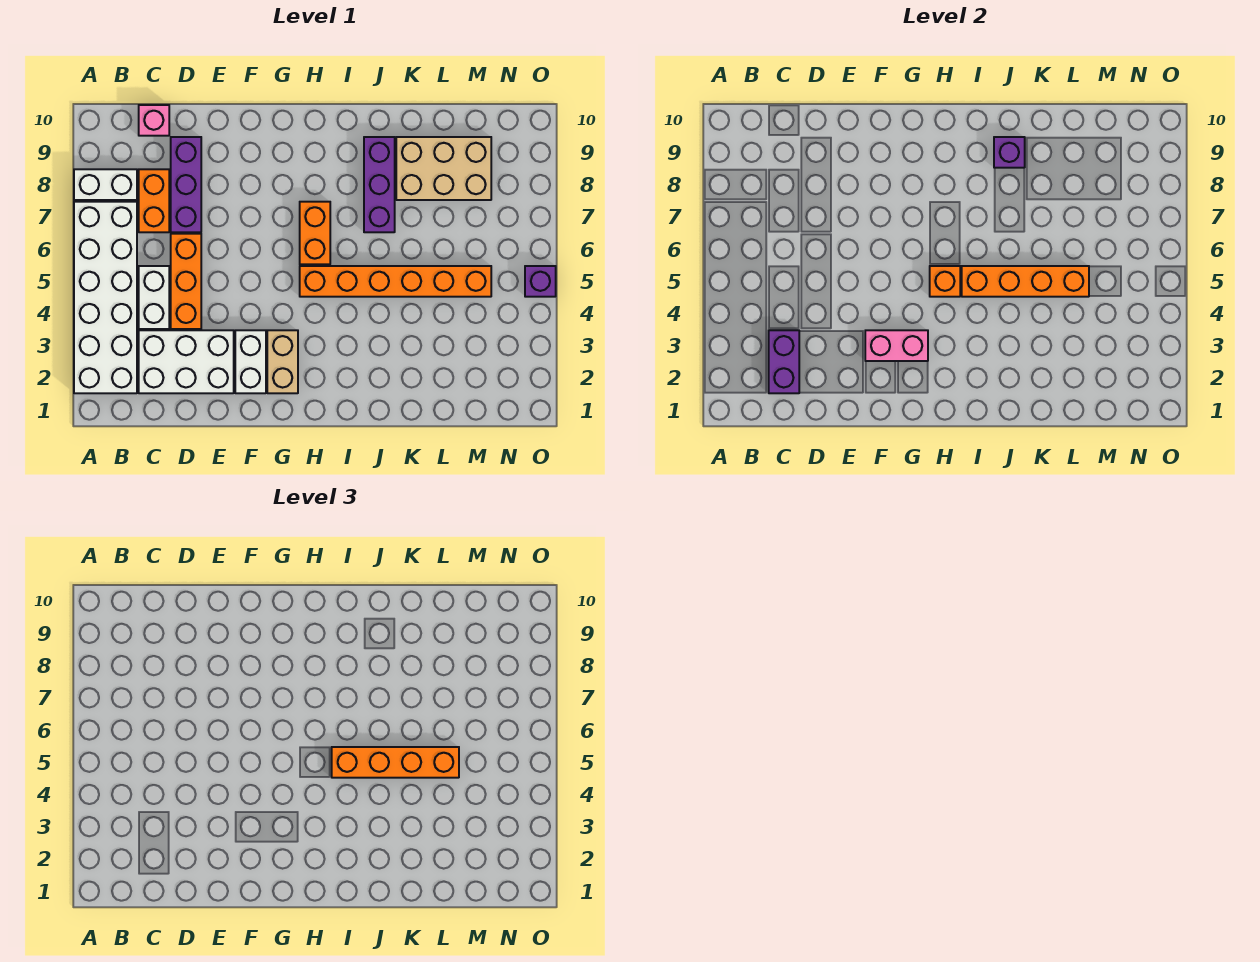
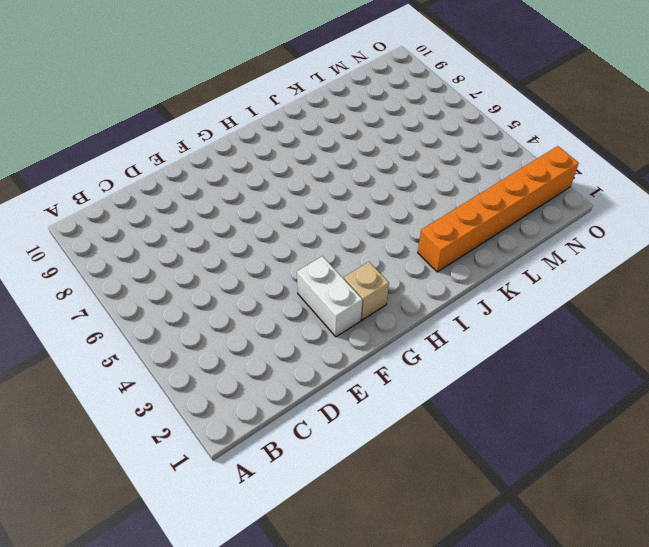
tan 1x1 brick [344,262,389,320] -> tan 1x2 brick [267,330,298,393]
orange 1x6 brick [418,146,579,272] -> orange 1x6 brick moved to [300,266,491,297]
none -> white 2x6 brick [74,202,137,393]
none -> white 1x2 brick [74,169,137,200]
none -> white 2x3 brick [139,330,234,393]

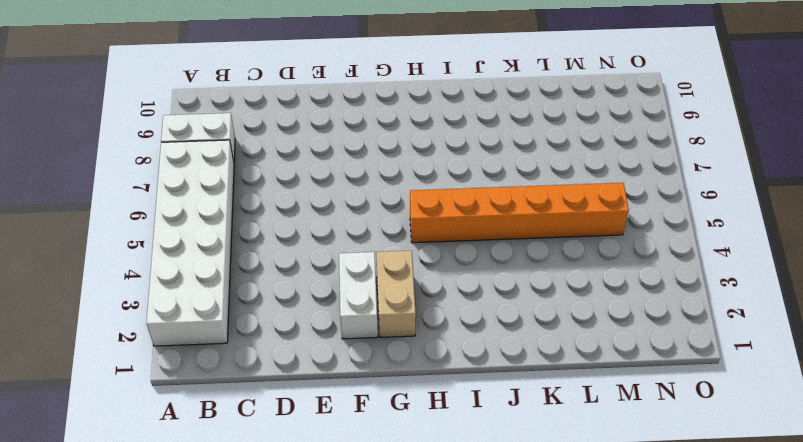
none -> white 2x3 brick [139,330,234,393]
none -> white 1x2 brick [139,266,169,329]
none -> orange 1x2 brick [139,169,169,232]

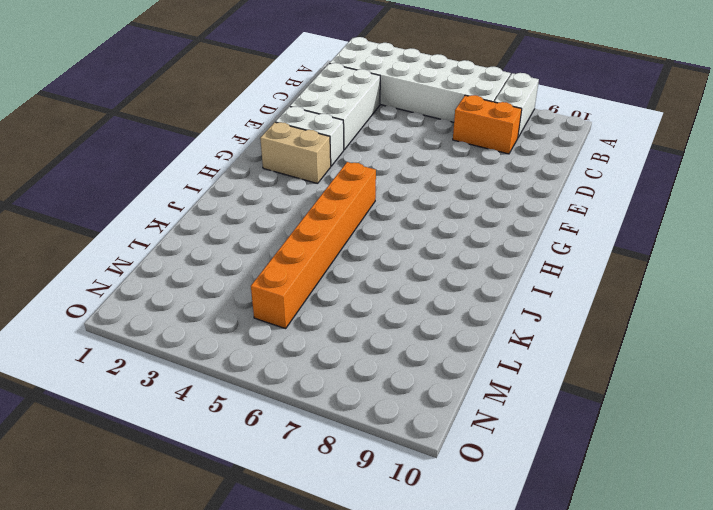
none -> white 1x2 brick [139,266,169,329]
none -> pink 1x1 brick [139,105,169,136]
none -> orange 1x3 brick [171,234,201,329]

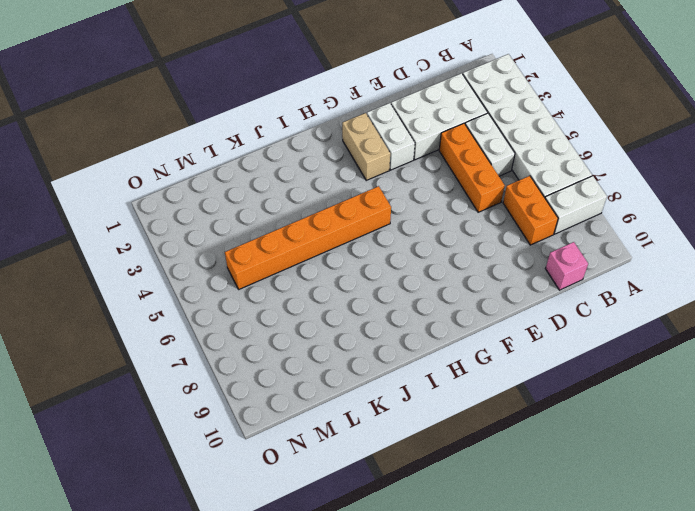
none -> purple 1x3 brick [171,137,201,232]
none -> orange 1x2 brick [300,202,330,264]
none -> purple 1x3 brick [364,137,395,232]

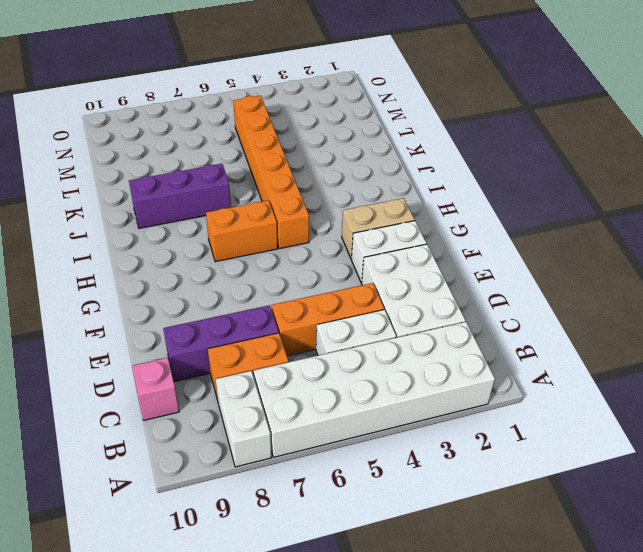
none -> tan 2x3 brick [396,137,491,200]
none -> purple 1x1 brick [525,266,556,297]
none -> purple 1x2 brick [769,330,799,393]

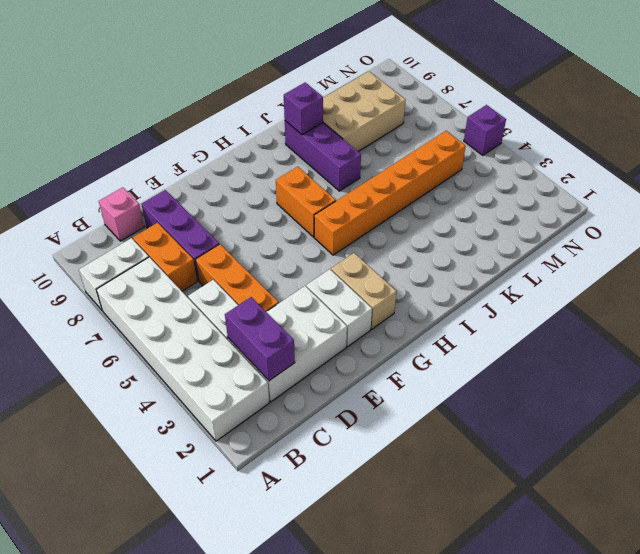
none -> pink 1x2 brick [865,330,928,361]
none -> orange 1x1 brick [930,266,960,297]
none -> orange 1x4 brick [962,266,1089,297]

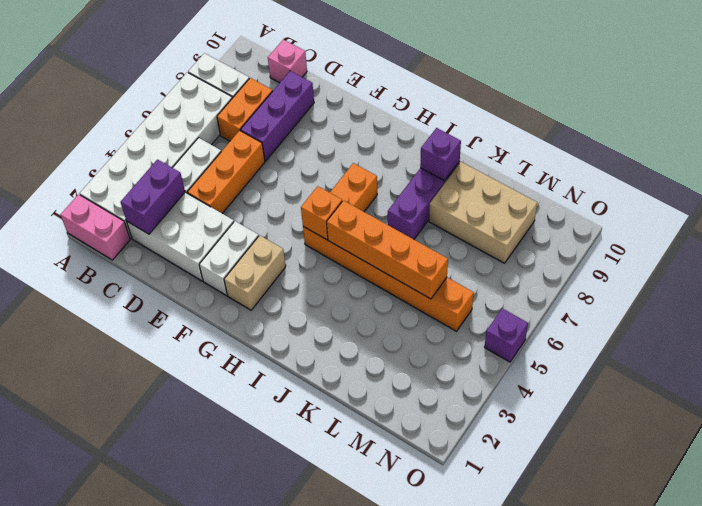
pink 1x2 brick [60,194,130,260] -> pink 1x2 brick moved to [865,330,928,361]
none -> orange 1x4 brick [332,747,459,778]

